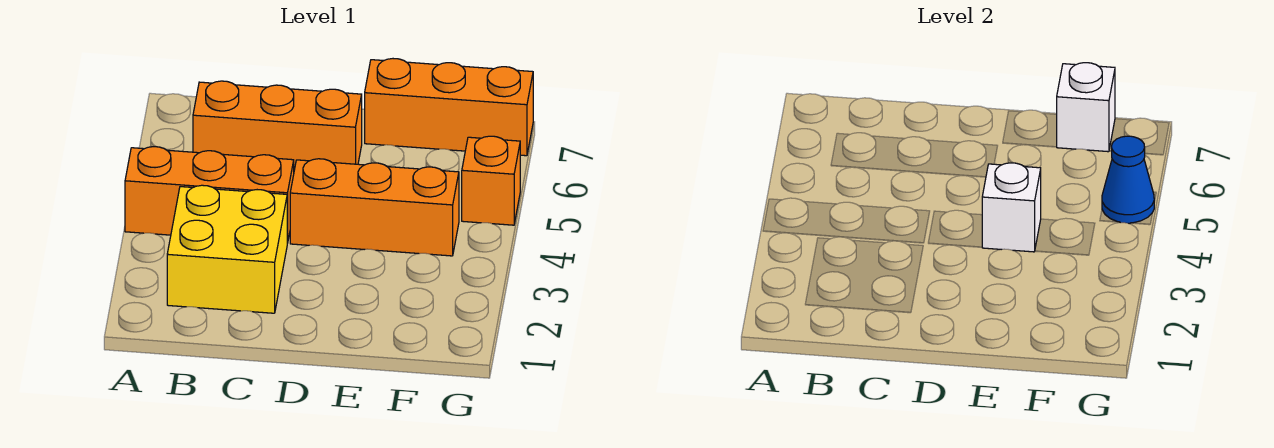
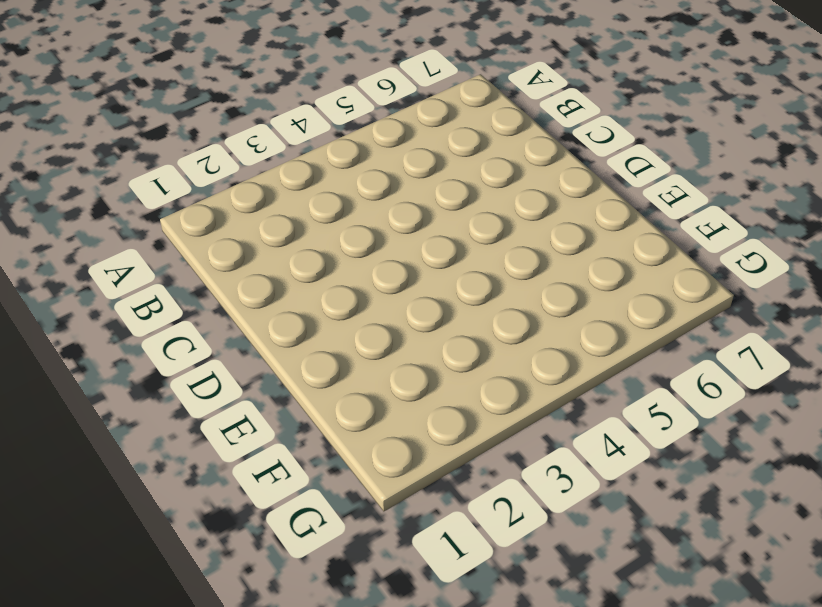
none -> orange 1x3 brick [125,147,294,243]
none -> yellow 2x2 brick [167,185,287,313]

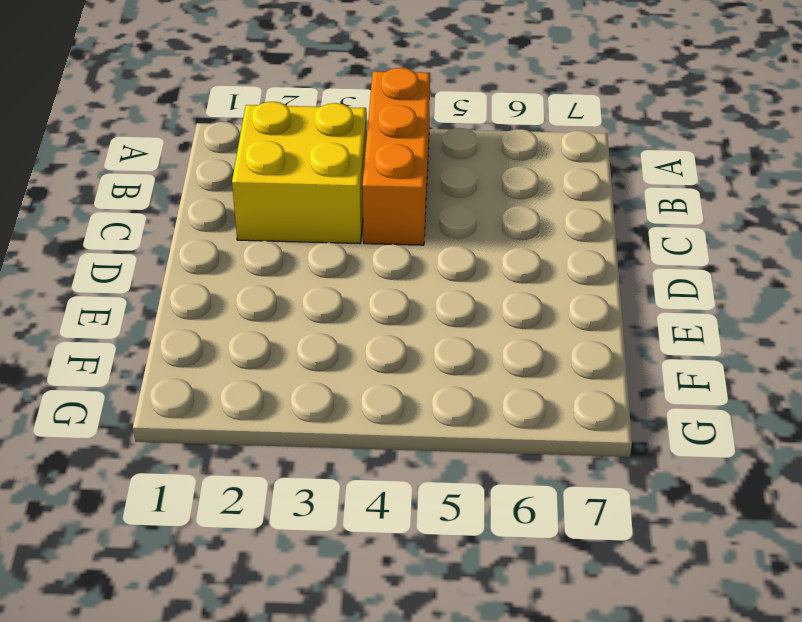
none -> orange 1x3 brick [193,81,362,170]
none -> orange 1x3 brick [290,159,459,256]

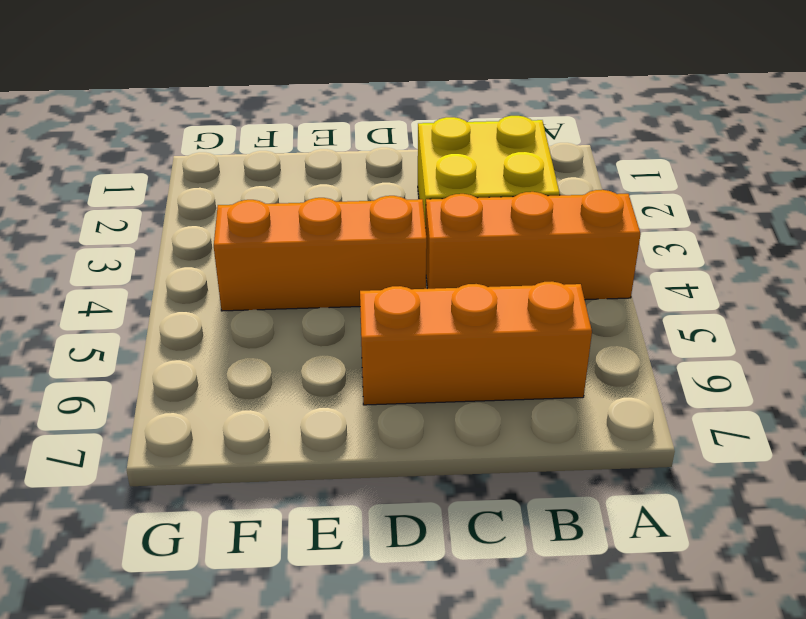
none -> orange 1x3 brick [365,59,533,156]
none -> orange 1x1 brick [462,136,520,225]

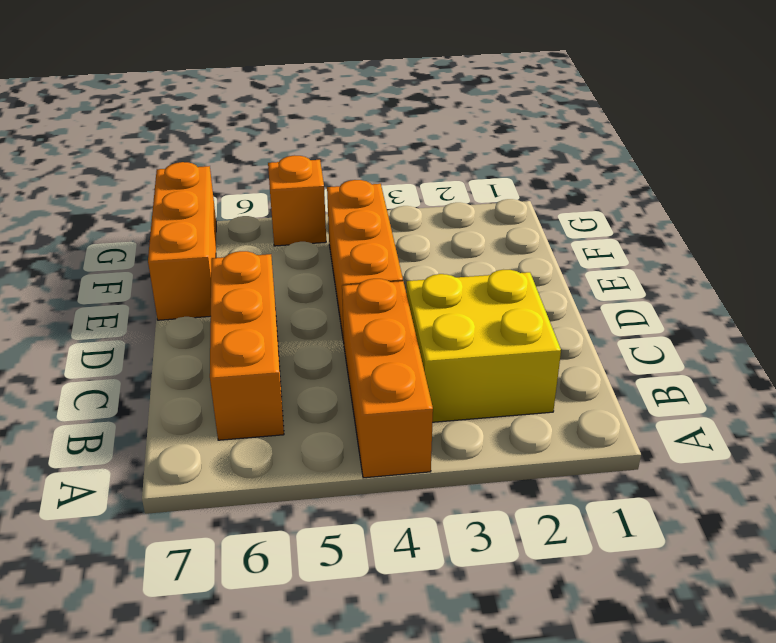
none -> white 1x1 brick [982,163,1041,252]
none -> white 1x1 brick [1057,63,1115,152]

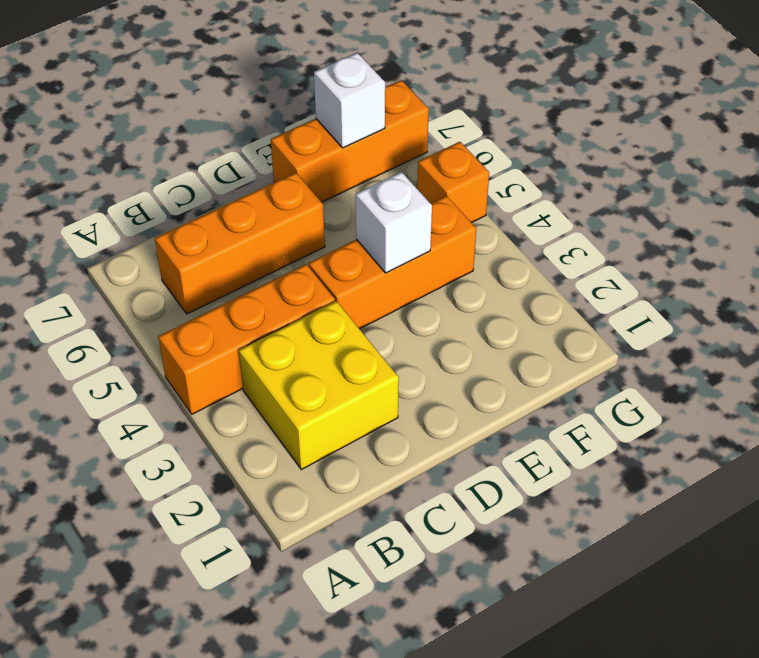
none -> blue 1x1 cone [1102,136,1154,223]

